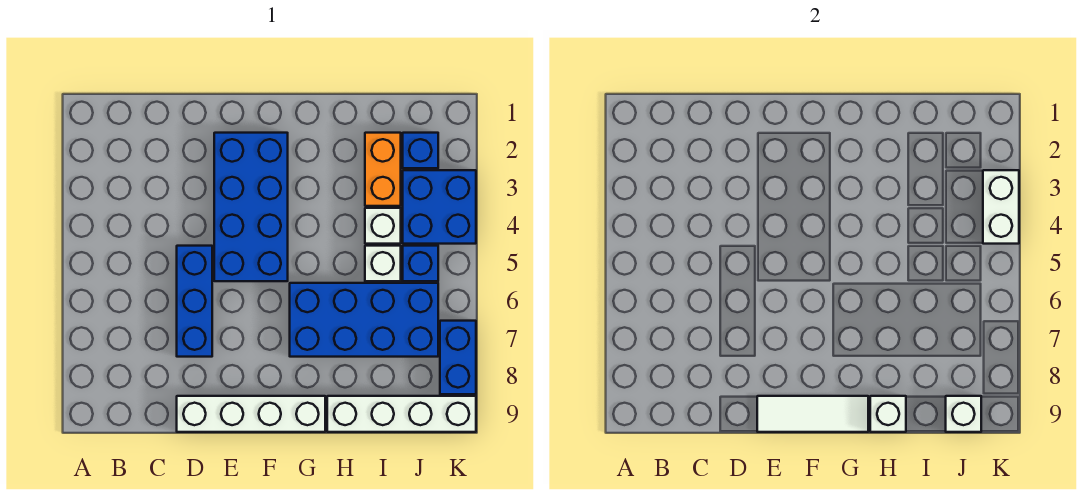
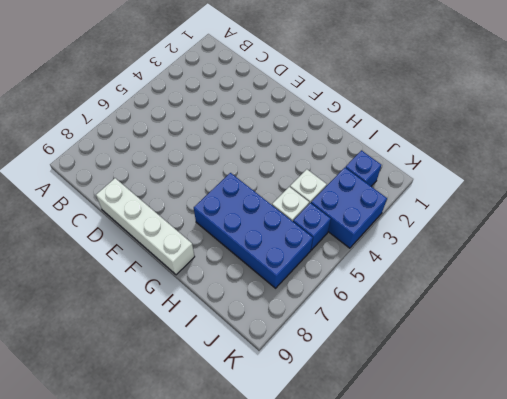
none -> blue 1x3 brick [177,246,212,357]
none -> blue 2x4 brick [214,133,288,281]
none -> white 1x4 brick [327,396,476,432]

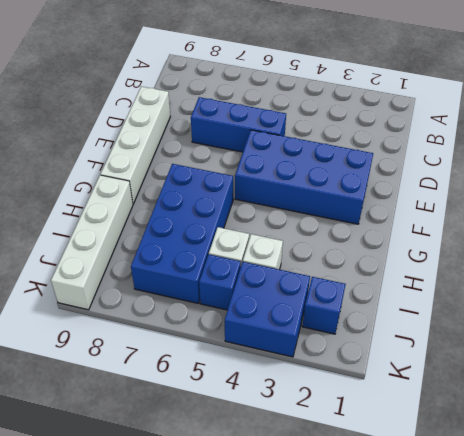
none -> orange 1x2 brick [365,133,401,206]
none -> blue 1x2 brick [440,321,476,394]
none -> white 1x3 tile [757,396,868,432]

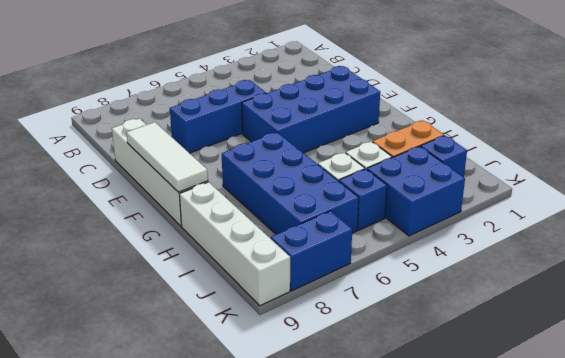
none -> white 1x1 brick [870,396,906,432]
none -> white 1x1 brick [946,396,981,432]
none -> white 1x2 brick [983,170,1019,244]

